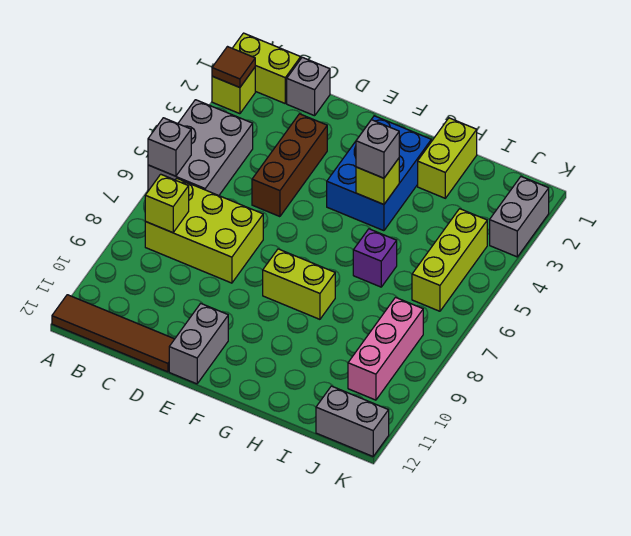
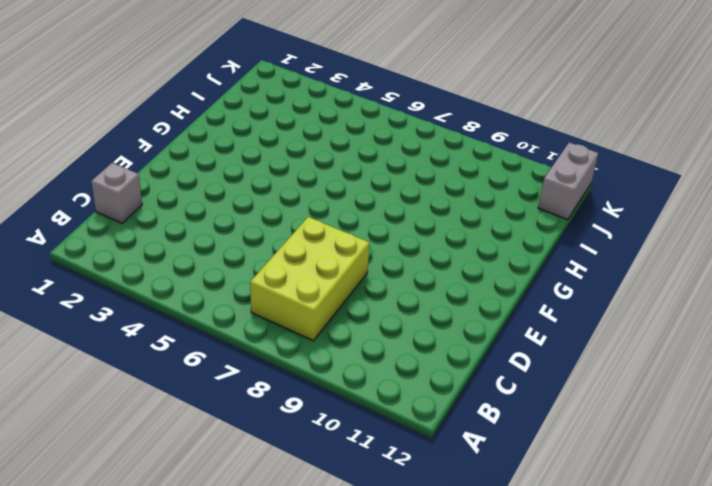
none -> lime 1x2 brick [232,33,301,103]
none -> lime 1x1 brick [212,68,255,114]
none -> grey 2x3 brick [148,100,253,196]

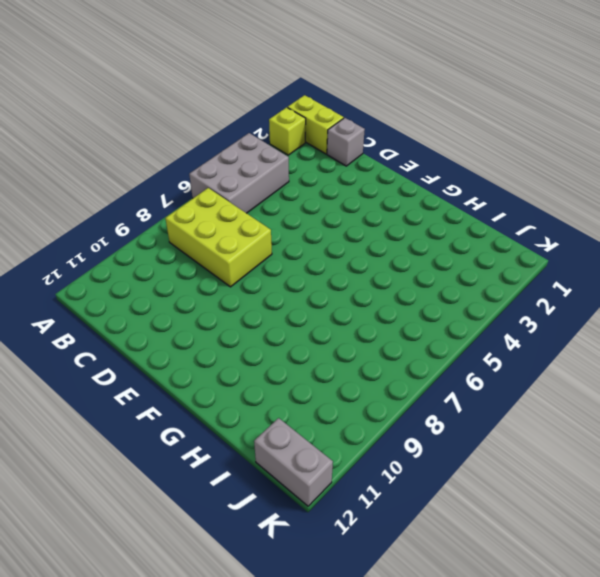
none -> brown 1x4 tile [52,295,174,372]
none -> brown 1x3 brick [252,114,327,217]
none -> grey 1x2 brick [169,303,228,384]

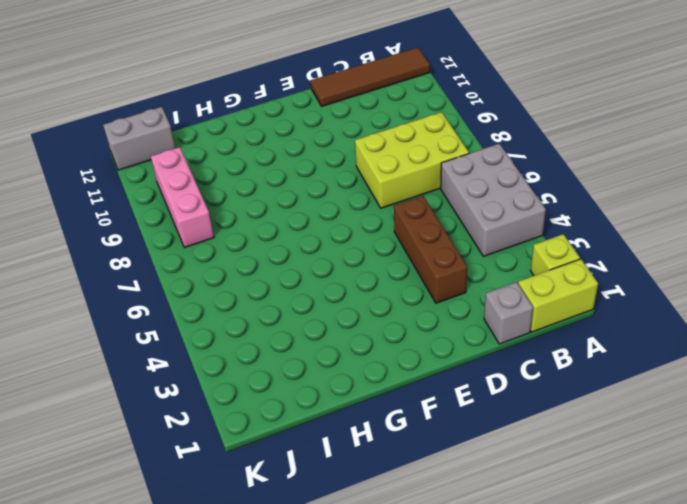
none -> grey 1x2 brick [169,303,228,384]
none -> blue 2x3 brick [327,116,431,231]
none -> lime 1x2 brick [263,249,335,319]

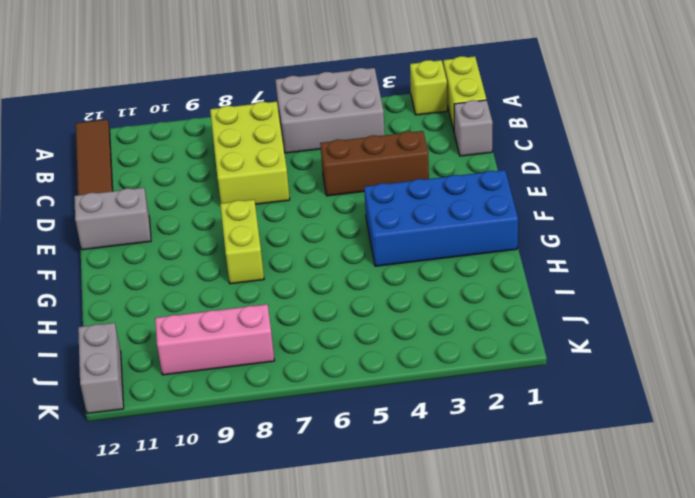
blue 2x4 brick [364,170,518,266] -> blue 2x3 brick [327,116,431,231]
none -> lime 1x2 brick [418,118,477,198]
none -> purple 1x1 brick [353,229,397,287]
none -> lime 1x3 brick [412,209,487,311]

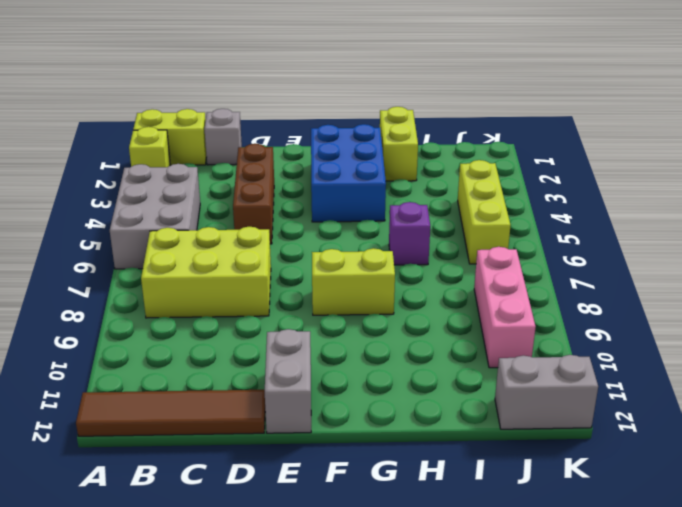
none -> grey 1x2 brick [490,177,549,257]
none -> brown 1x1 tile [212,47,255,87]
none -> grey 1x1 brick [148,118,191,176]

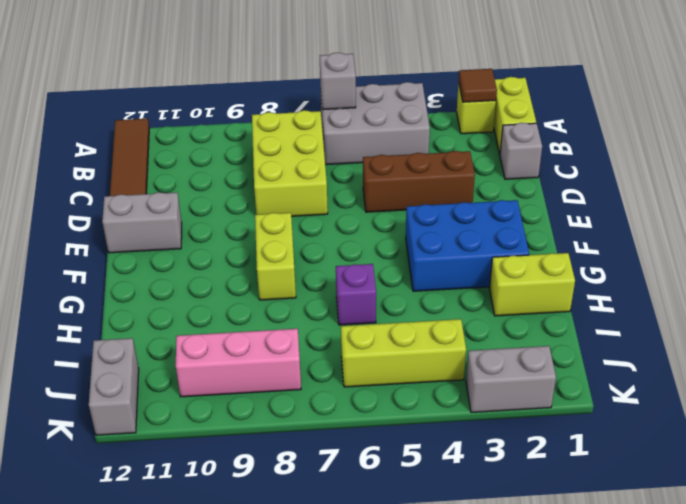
none -> lime 1x1 brick [145,174,189,233]
none -> lime 1x1 brick [356,158,399,204]
none -> grey 1x1 brick [356,120,399,178]

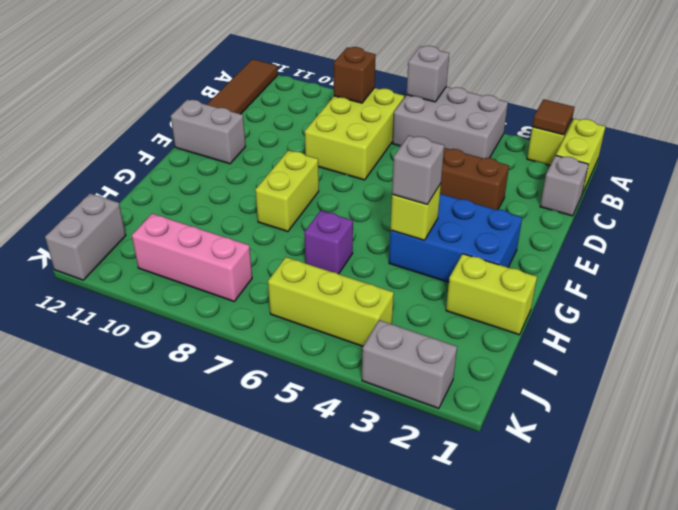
brown 1x1 brick [334,47,376,103] -> lime 1x1 brick [145,174,189,233]

